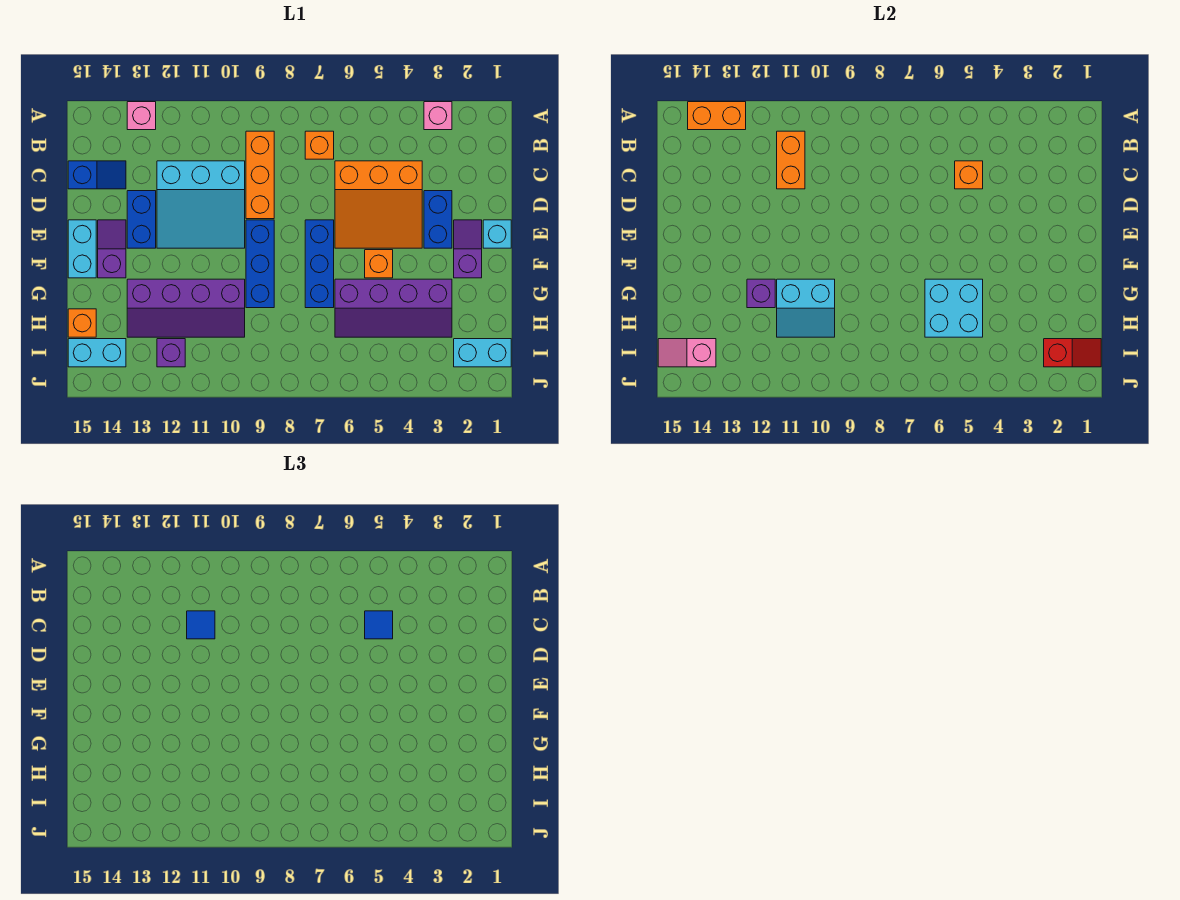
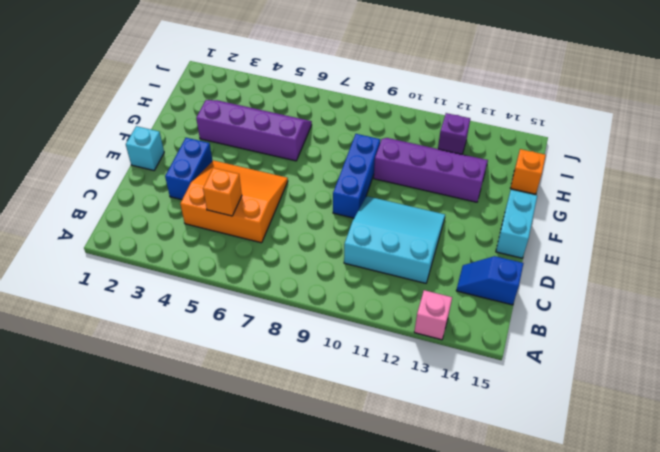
none -> pink 1x1 brick [424,102,452,130]
none -> orange 1x1 brick [305,131,334,159]
none -> orange 1x3 brick [246,131,274,219]
none -> blue 1x2 brick [127,191,156,248]

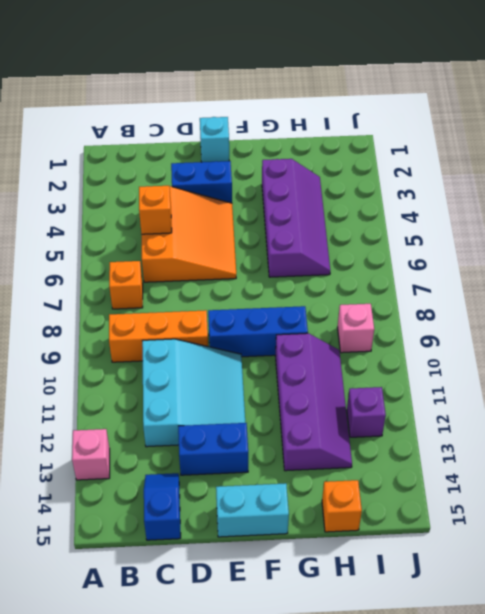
pink 1x1 brick [338,304,374,353] -> pink 1x1 brick moved to [424,102,452,130]
none -> purple 1x2 slope [454,220,482,278]
none -> blue 1x3 brick [305,220,334,308]
none -> purple 1x2 slope [98,220,126,278]
none -> orange 1x1 brick [365,250,393,278]

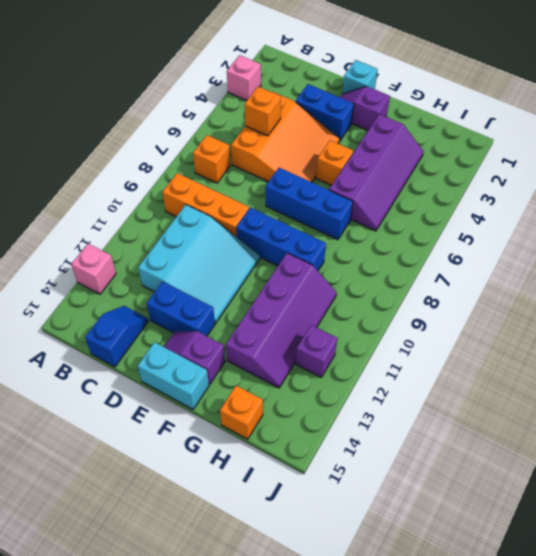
none -> cyan 1x2 brick [454,339,511,367]
none -> cyan 1x2 brick [68,339,126,367]
none -> orange 1x2 brick [688,102,746,130]
none -> orange 1x2 brick [777,131,805,189]

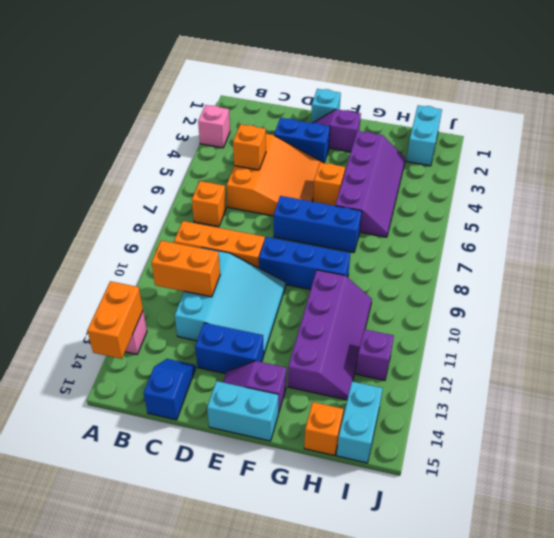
none -> cyan 2x2 brick [925,279,983,337]
none -> cyan 2x2 slope [777,279,835,337]
none -> purple 1x1 brick [747,279,775,308]
none -> red 1x2 slope [1044,339,1101,367]

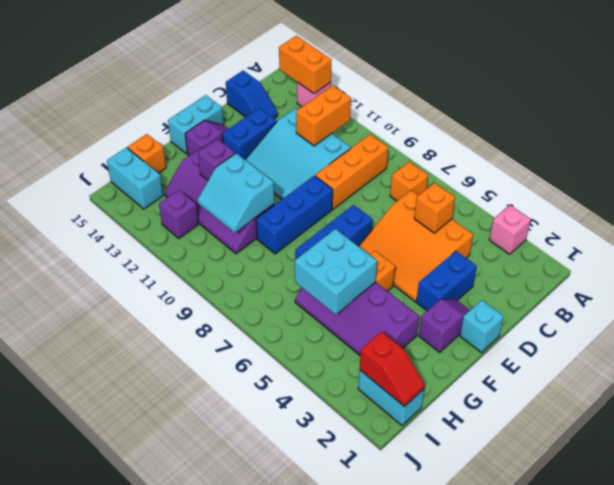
none -> pink 1x2 slope [658,339,716,367]
none -> blue 1x1 tile [365,611,393,639]
none -> blue 1x1 tile [187,611,215,639]

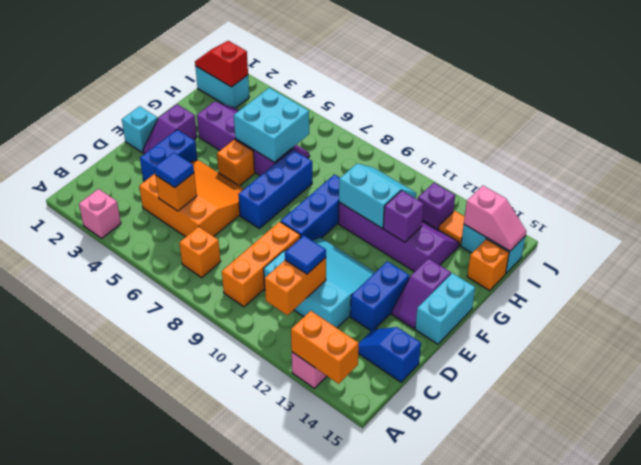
orange 1x1 tile [439,211,465,245] -> none

